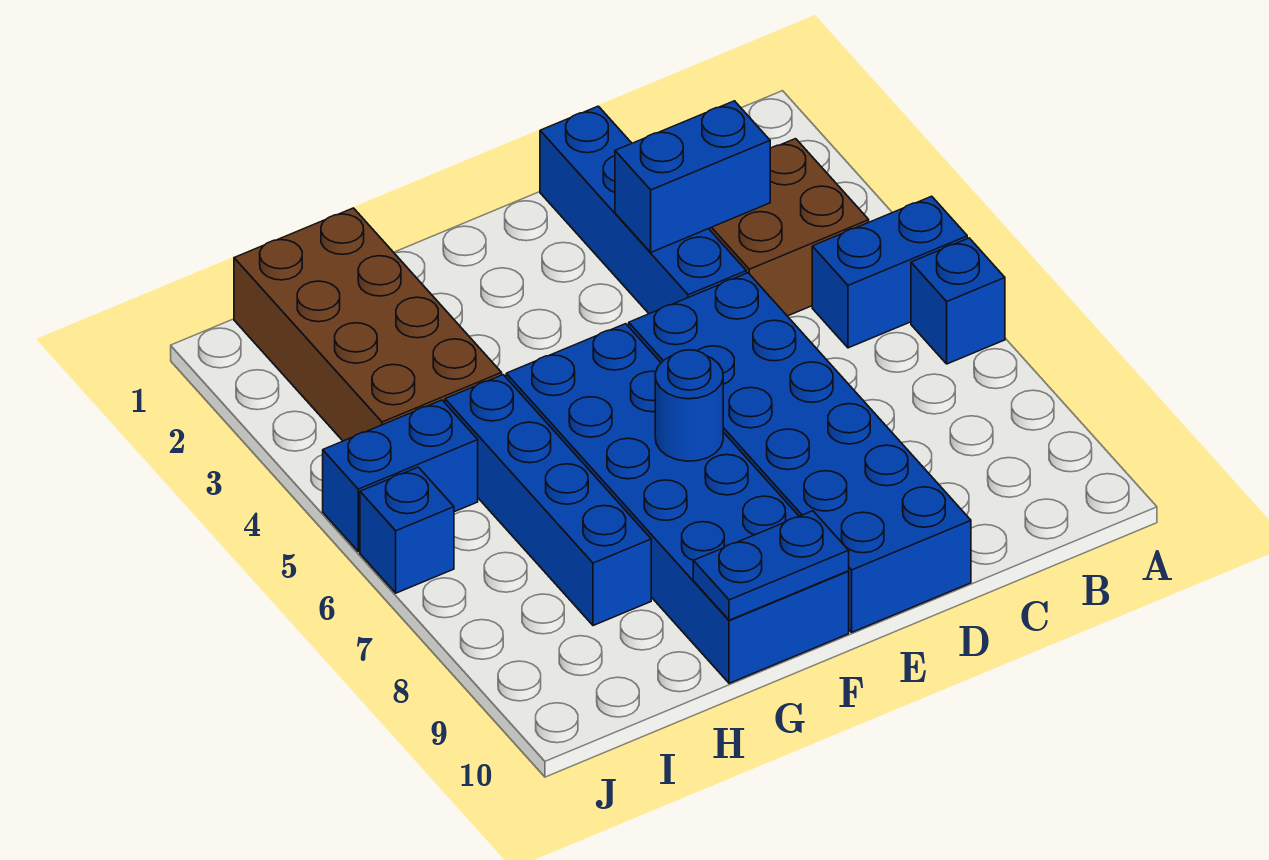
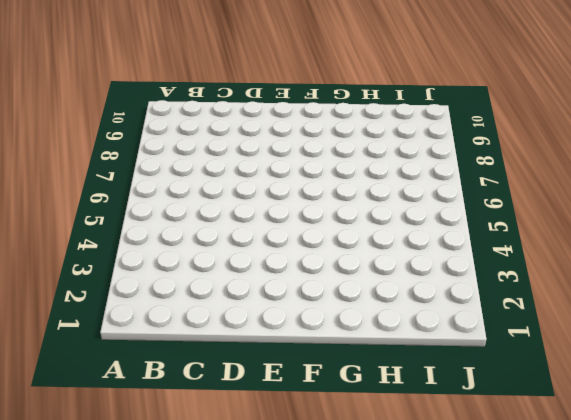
none -> blue 1x2 brick [812,196,967,348]
none -> blue 1x1 brick [911,238,1005,364]
none -> brown 2x2 brick [709,139,869,316]

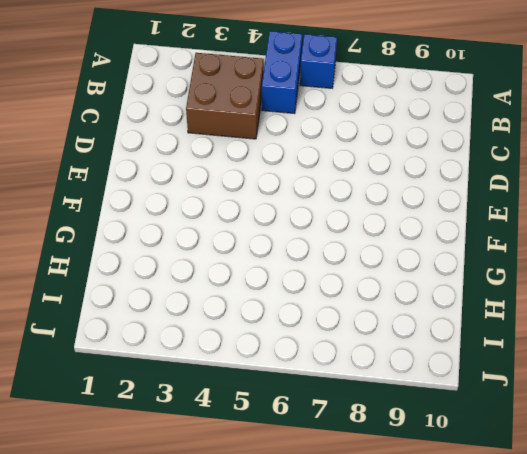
none -> blue 1x4 brick [540,106,746,314]
none -> blue 2x6 brick [629,273,971,632]
none -> blue 2x6 brick [506,324,849,683]

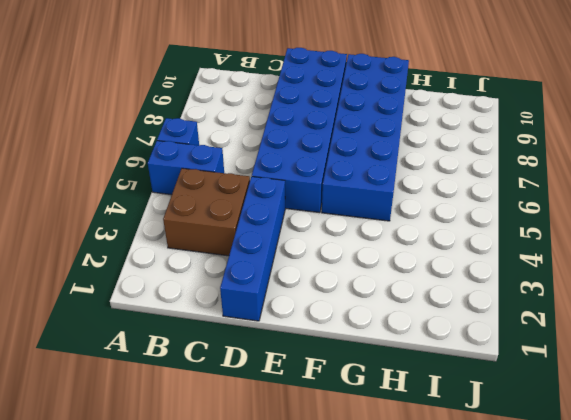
none -> brown 2x4 brick [234,208,502,441]
none -> blue 1x4 brick [445,375,651,626]
none -> blue 1x2 brick [323,400,478,552]

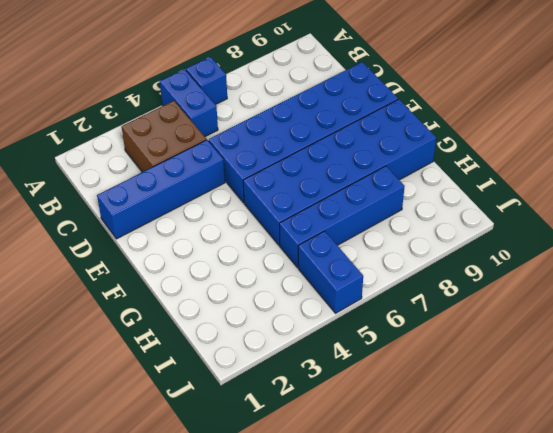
none -> brown 2x4 brick [234,208,502,441]
none -> blue 1x1 brick [360,467,454,593]
none -> blue 1x2 brick [615,101,770,252]

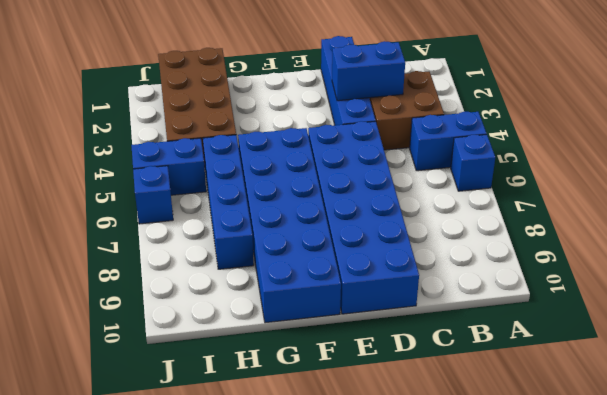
none -> blue 1x1 round brick [655,350,723,461]
none -> blue 1x2 plate [693,511,849,620]

